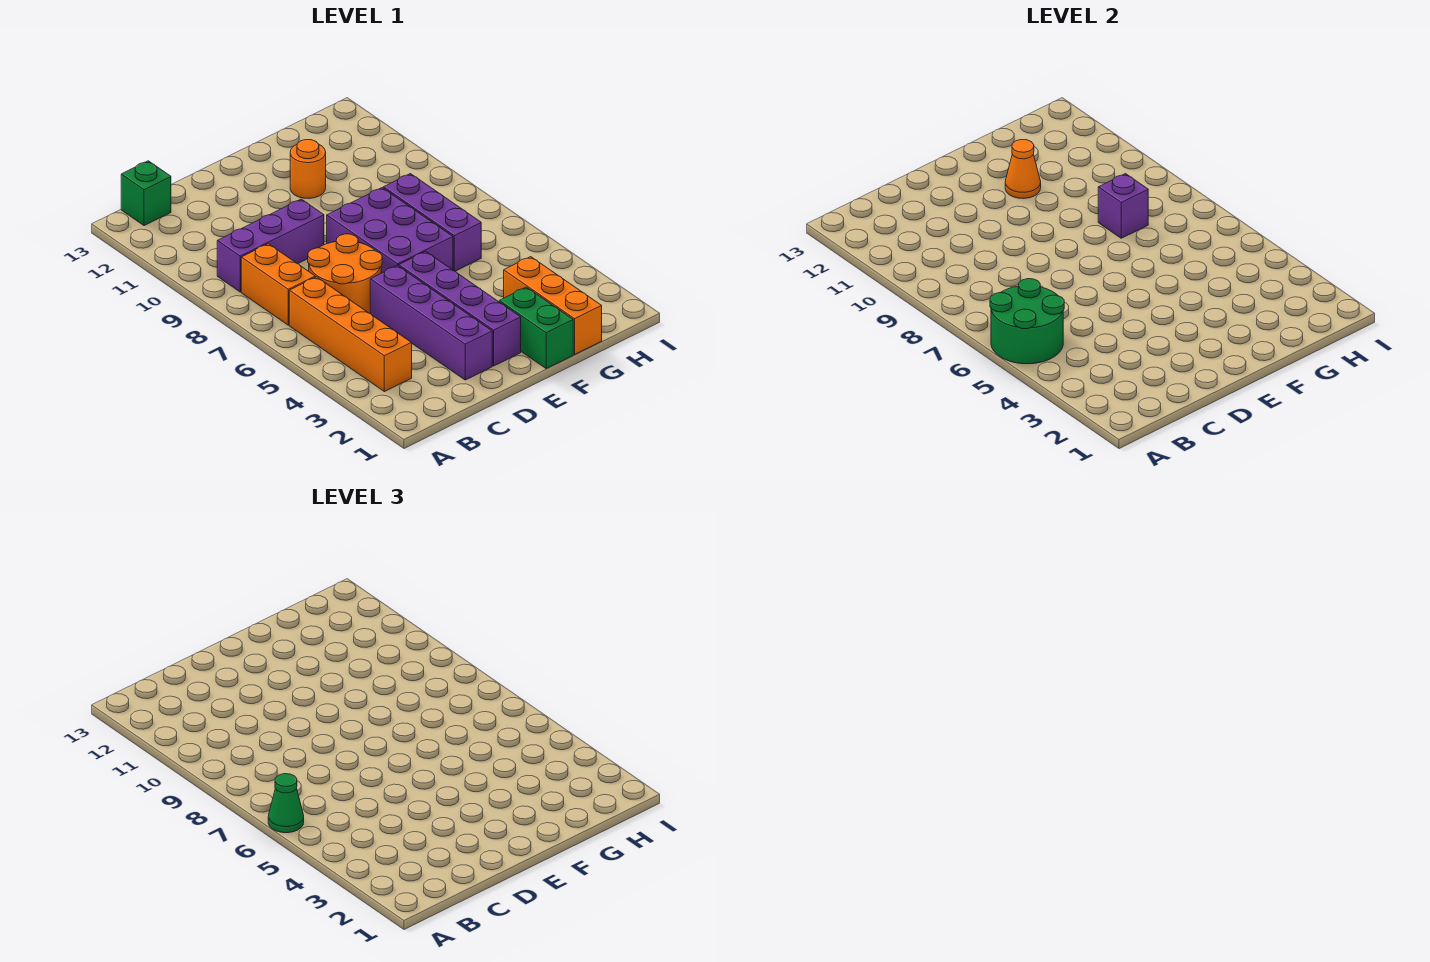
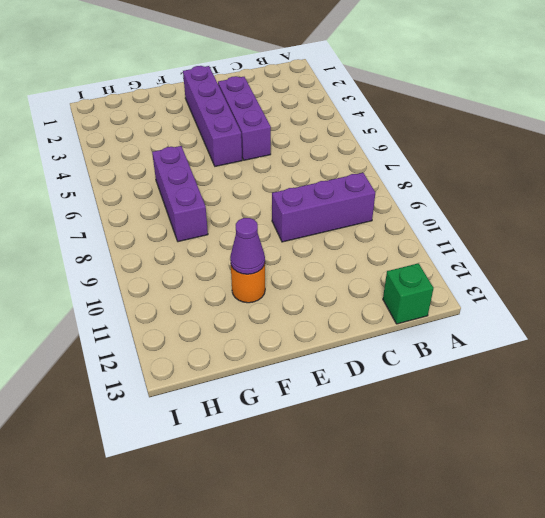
purple 1x3 brick [218,76,271,160] -> purple 1x4 brick [370,265,492,380]
purple 1x1 cone [230,218,265,274] -> orange 1x1 cone [1005,140,1041,198]
none -> orange 1x4 brick [289,277,412,392]
none -> orange 1x2 brick [241,244,315,325]
none -> orange 2x2 round brick [308,234,382,313]

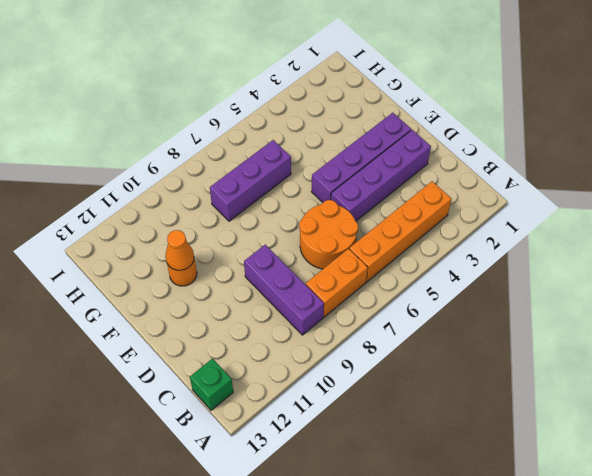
none -> purple 2x3 brick [327,188,453,273]
none -> green 1x2 brick [499,287,573,368]
none -> orange 1x3 brick [504,257,602,354]

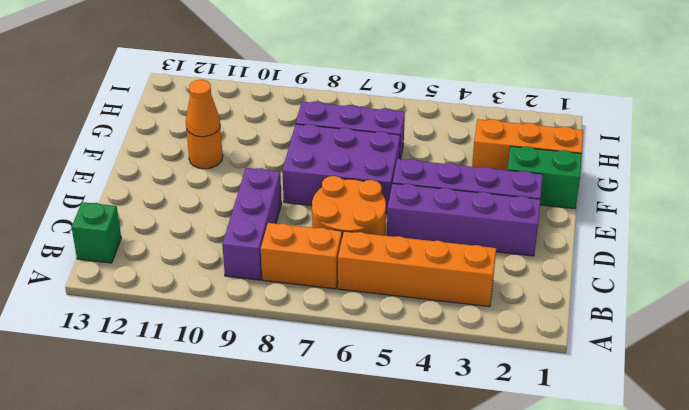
none -> green 2x2 round brick [990,279,1064,364]
none -> purple 1x1 brick [1098,174,1148,238]
none -> green 1x1 cone [268,774,304,833]

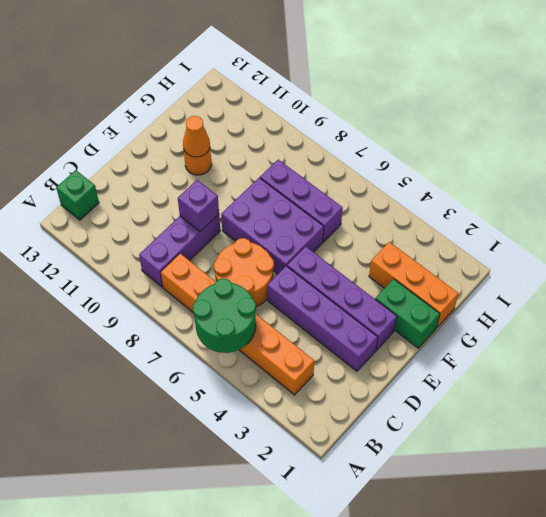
purple 1x1 brick [178,180,219,232] -> purple 1x1 brick moved to [1098,174,1148,238]
none -> green 1x1 cone [268,774,304,833]

